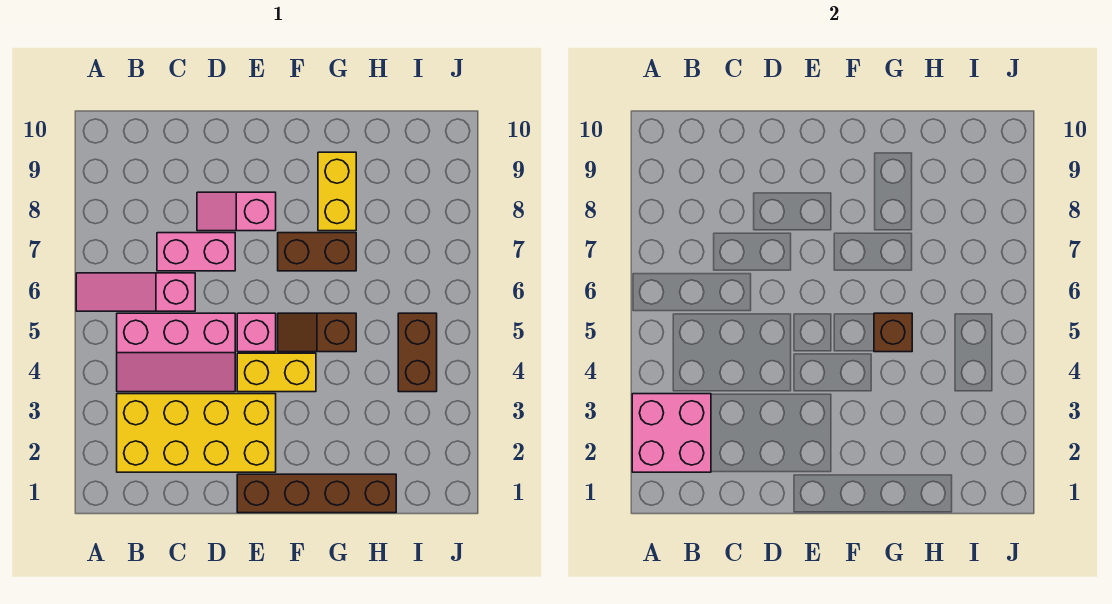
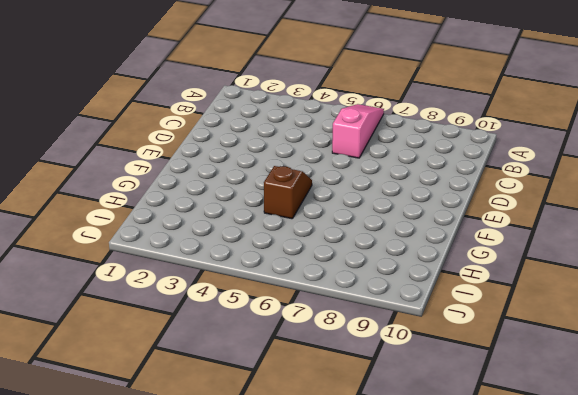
none -> yellow 2x4 brick [117,394,276,472]
none -> pink 2x3 slope [117,313,235,392]
none -> pink 1x2 brick [157,233,235,271]

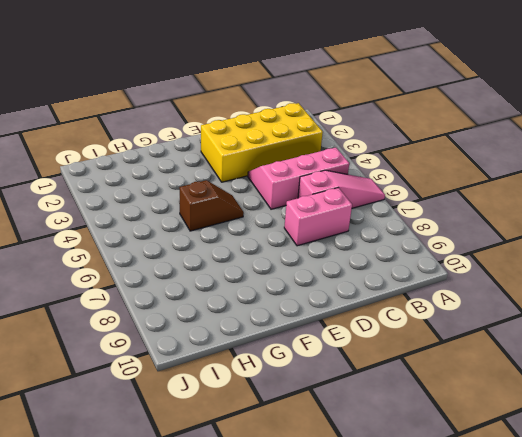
none -> pink 1x2 slope [197,192,276,231]
none -> brown 1x4 brick [237,474,396,513]
none -> yellow 1x2 brick [237,353,316,392]

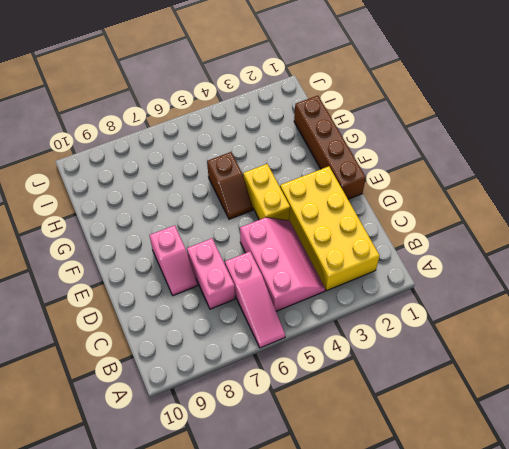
none -> pink 1x1 brick [237,313,276,352]
none -> brown 1x2 brick [278,233,356,271]
none -> yellow 1x2 brick [318,152,356,231]

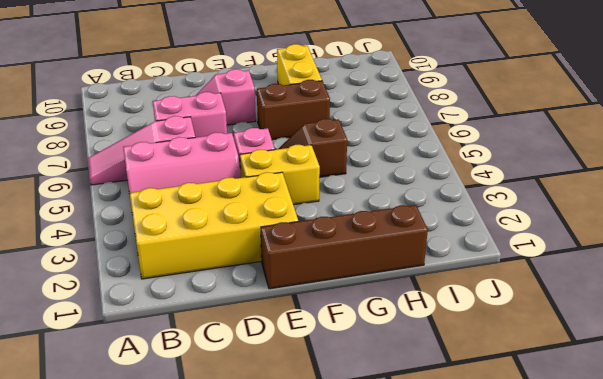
none -> brown 1x2 brick [398,313,437,392]
none -> pink 2x2 brick [632,394,711,472]
none -> brown 1x1 brick [874,313,912,352]

